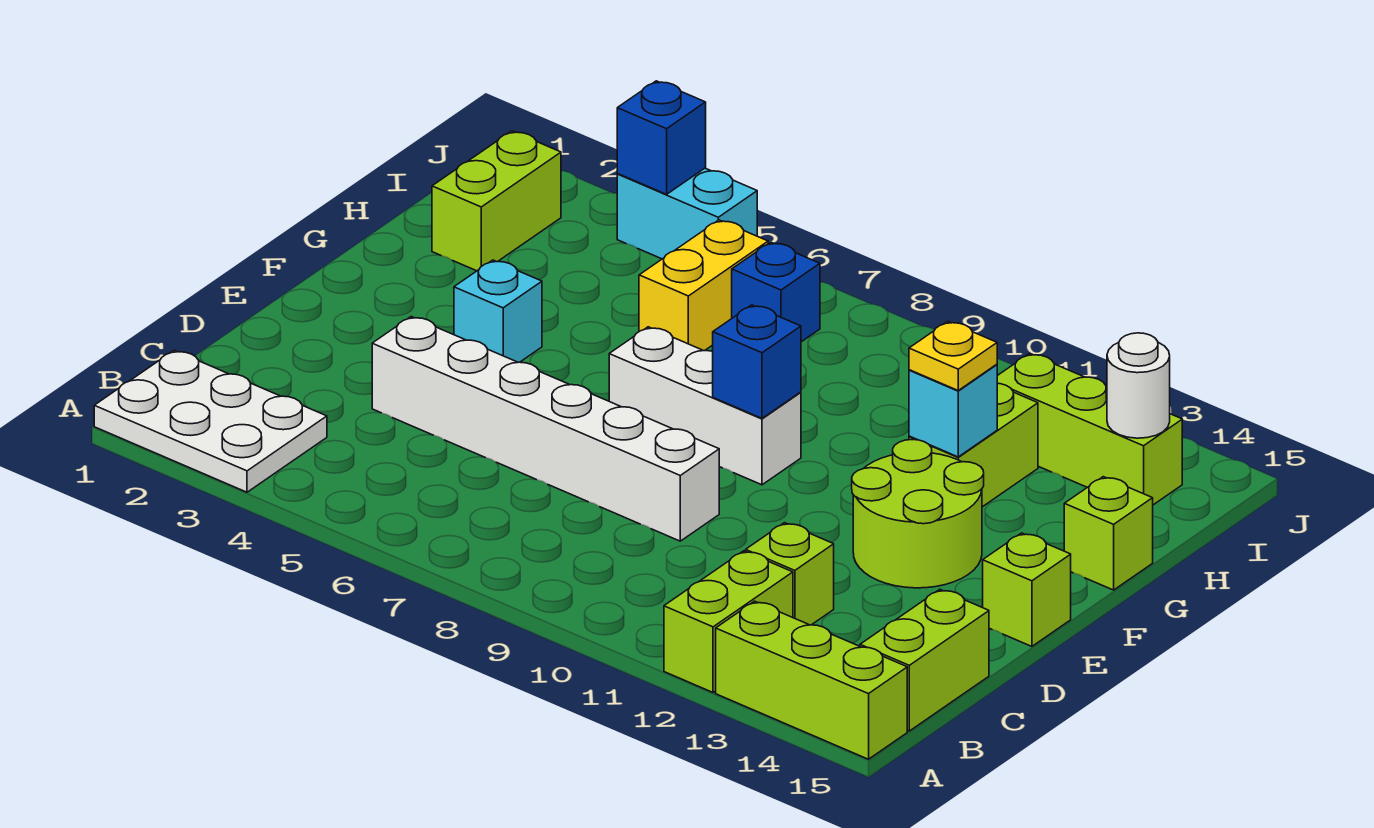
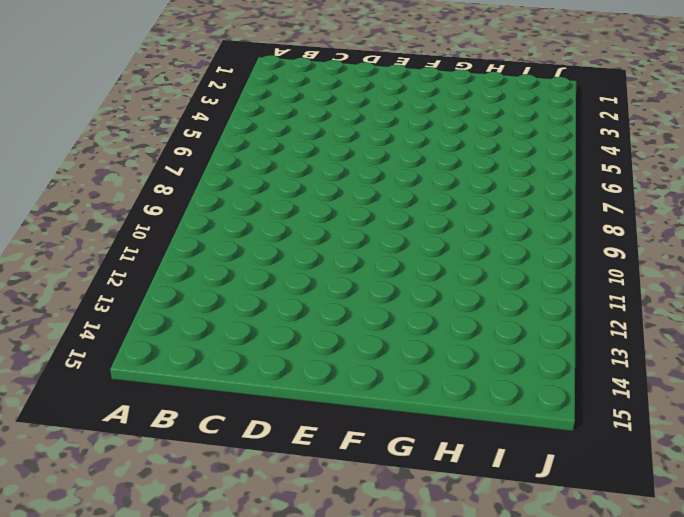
none -> white 2x3 plate [94,350,327,492]
none -> lime 1x2 brick [664,551,793,692]
none -> lime 1x3 brick [716,601,907,759]

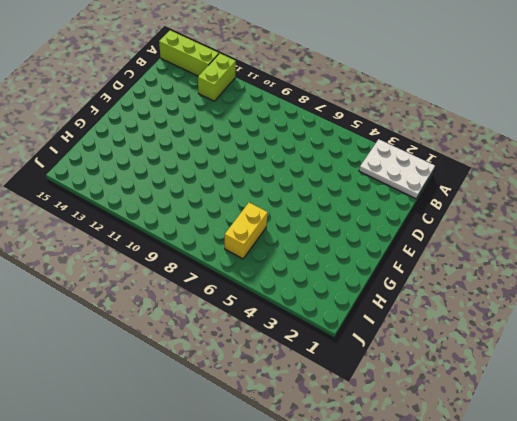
none -> lime 1x2 brick [860,590,989,731]
none -> lime 1x1 brick [746,523,834,625]
none -> white 1x6 brick [372,317,719,541]

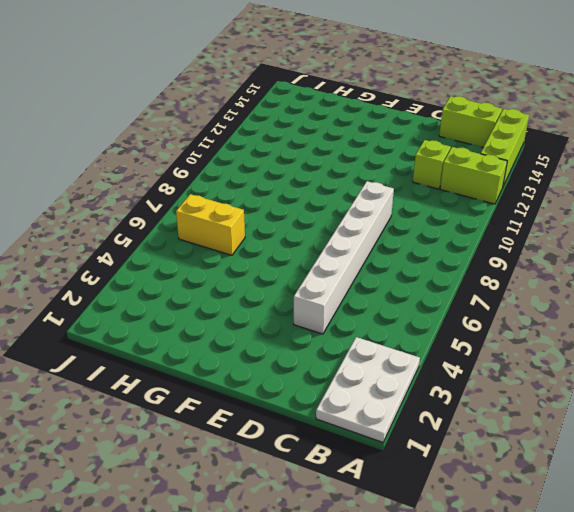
none -> lime 2x2 round brick [852,440,984,588]
none -> lime 1x1 brick [983,533,1071,646]
none -> cyan 1x1 brick [454,260,542,362]

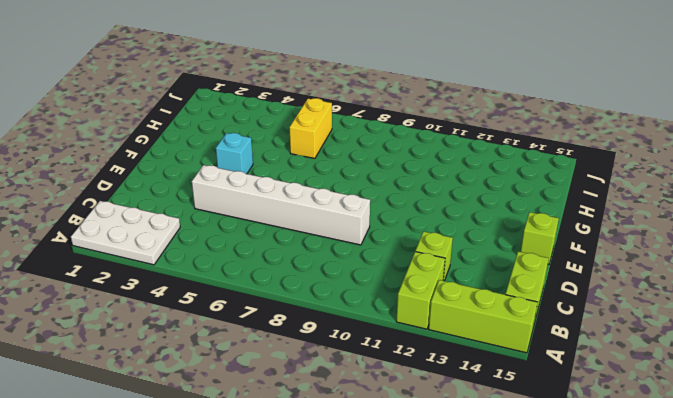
none -> lime 2x2 round brick [852,440,984,588]
none -> white 1x3 brick [609,327,801,485]
none -> lime 1x2 brick [909,383,1038,507]

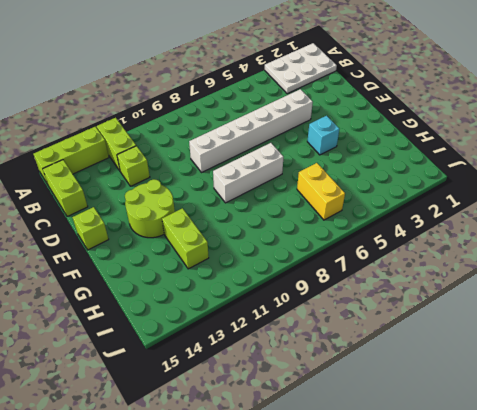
none -> lime 1x1 brick [1064,477,1153,590]
none -> lime 1x2 brick [432,131,561,271]
none -> blue 1x1 brick [732,242,820,342]

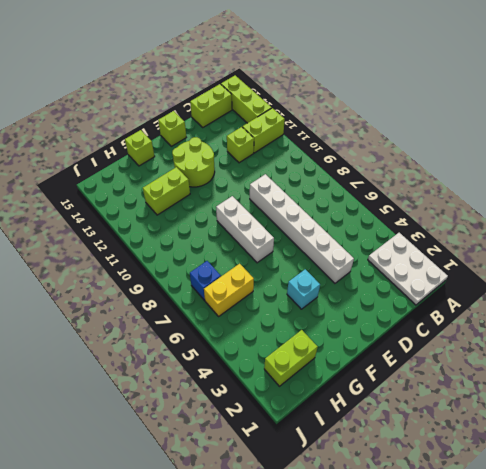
none -> lime 1x3 brick [997,353,1182,505]
none -> cyan 1x2 brick [617,168,757,259]
none -> blue 1x1 brick [713,305,801,418]

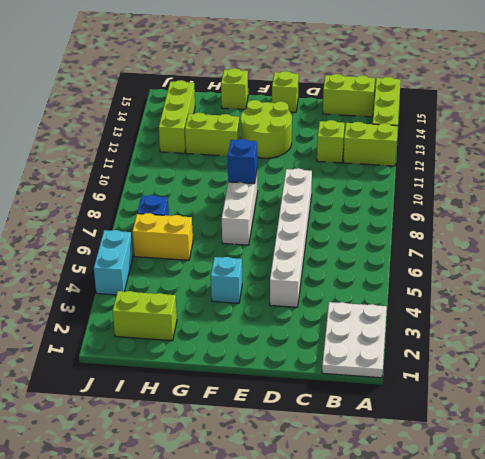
none -> cyan 1x1 brick [909,364,997,457]
none -> white 1x1 round brick [1107,333,1170,438]
none -> blue 1x1 brick [617,81,706,194]

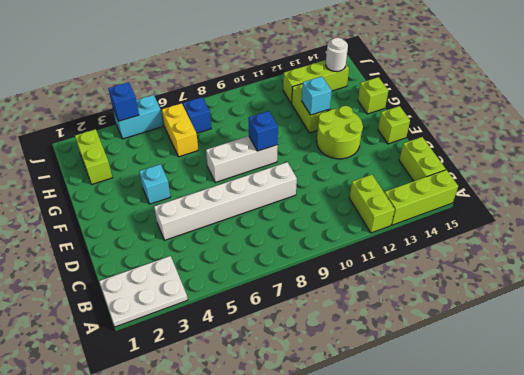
none -> lime 1x1 brick [746,523,834,625]
none -> yellow 1x1 plate [909,322,997,390]

